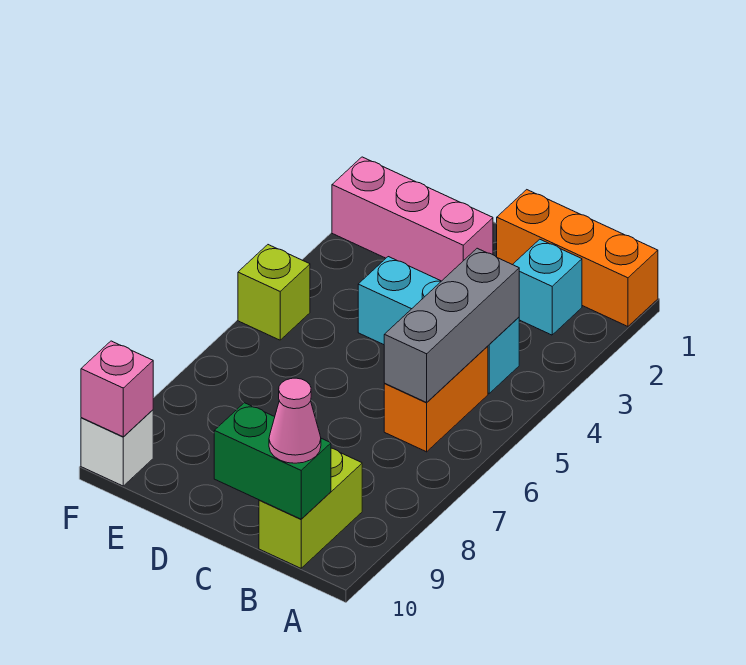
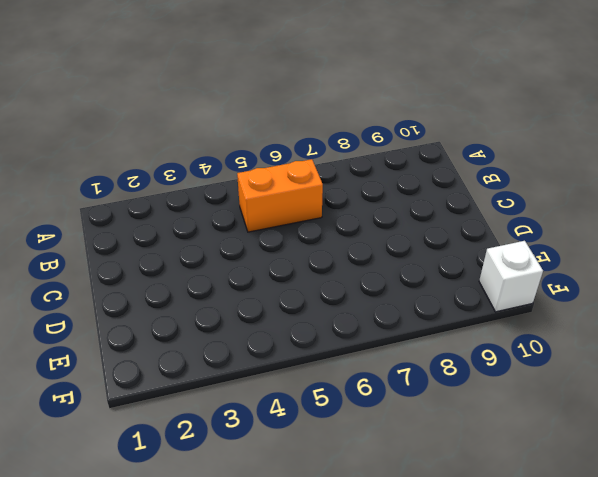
none -> orange 1x3 brick [497,190,658,326]
none -> cyan 1x1 brick [513,239,582,335]
none -> cyan 1x3 brick [358,257,519,393]

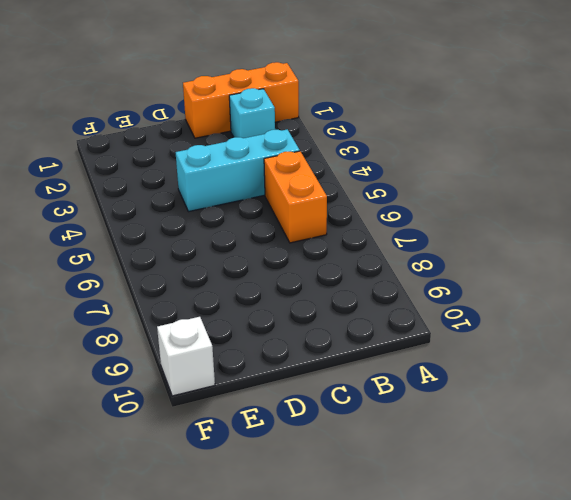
none -> lime 1x2 brick [259,448,362,568]
none -> pink 1x3 brick [332,157,493,281]
none -> lime 1x1 brick [238,245,310,340]

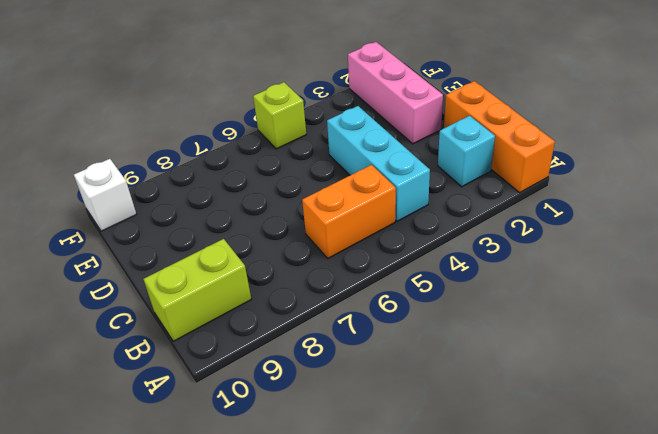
none -> grey 1x3 brick [384,248,519,402]
none -> green 1x2 brick [214,403,331,519]
none -> pink 1x1 brick [81,341,153,437]

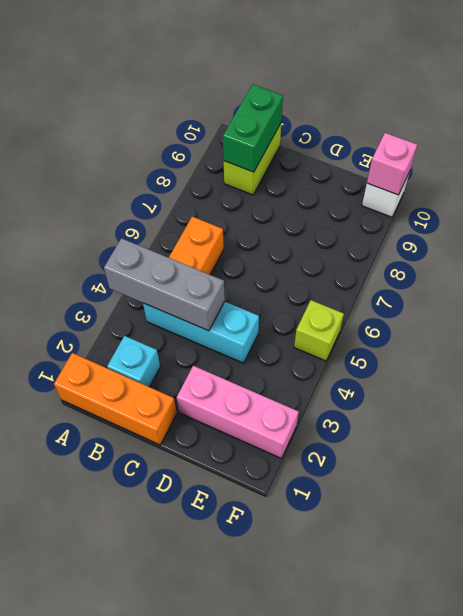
grey 1x3 brick [104,238,225,331] -> grey 1x3 brick turned to [384,248,519,402]
green 1x2 brick [223,84,283,172] -> green 1x2 brick turned to [214,403,331,519]
none -> pink 1x1 cone [269,378,321,463]

